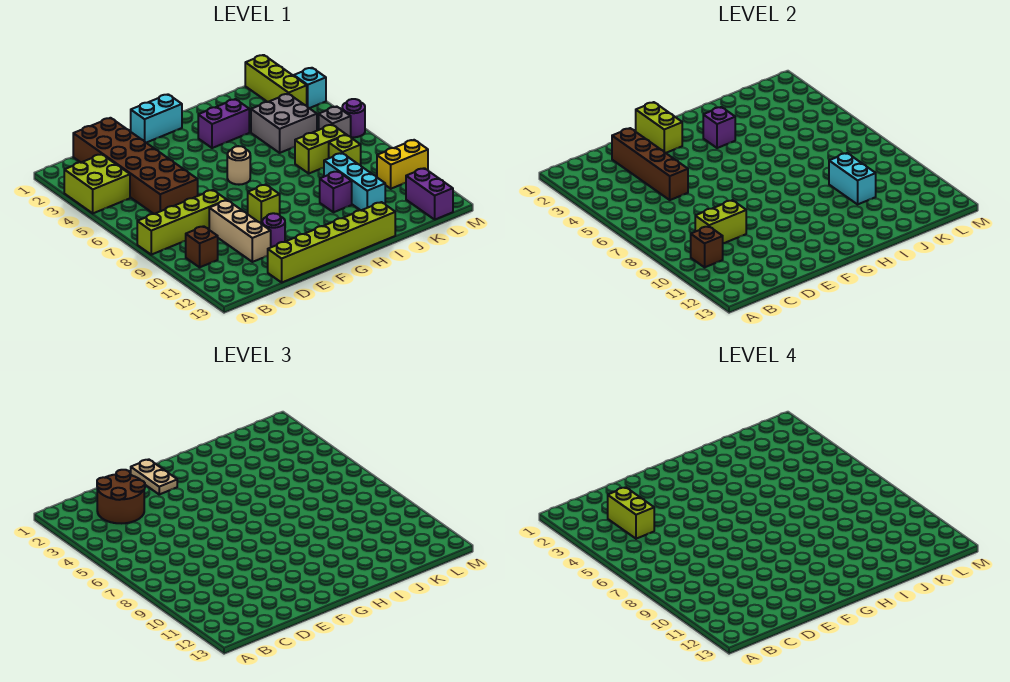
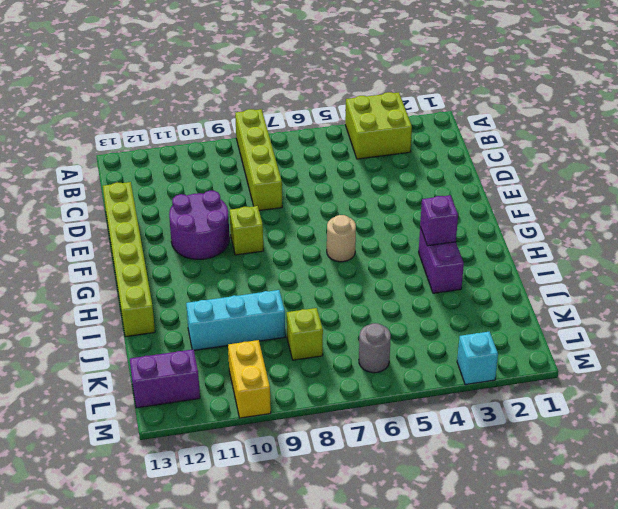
purple 2x2 round brick [169,191,230,259] -> purple 1x1 round brick [262,213,285,247]
grey 1x1 round brick [359,323,391,373] -> grey 1x1 brick [319,106,351,137]
none -> brown 1x1 brick [186,226,218,267]
none -> brown 2x6 brick [73,118,198,214]
none -> tan 1x3 brick [209,200,271,262]
none -> cyan 1x2 brick [131,94,182,143]

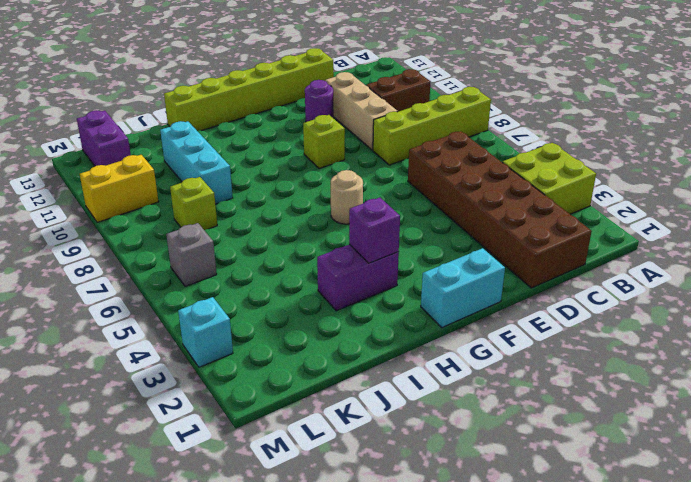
brown 1x2 brick [366,69,430,112] -> brown 1x1 brick [186,226,218,267]
none -> purple 1x1 brick [320,171,352,212]
none -> grey 2x2 brick [251,94,317,153]
none -> lime 1x2 brick [295,125,346,173]
none -> lime 1x3 brick [245,55,307,106]

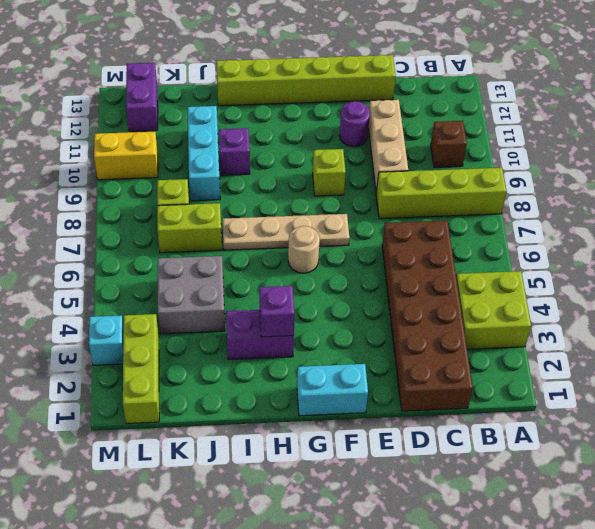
tan 1x4 plate [222,214,350,250] -> none
none -> grey 1x1 brick [319,106,351,137]
none -> purple 1x1 round brick [342,99,365,137]
none -> brown 1x1 brick [691,226,723,267]
none -> lime 1x2 brick [695,200,746,243]

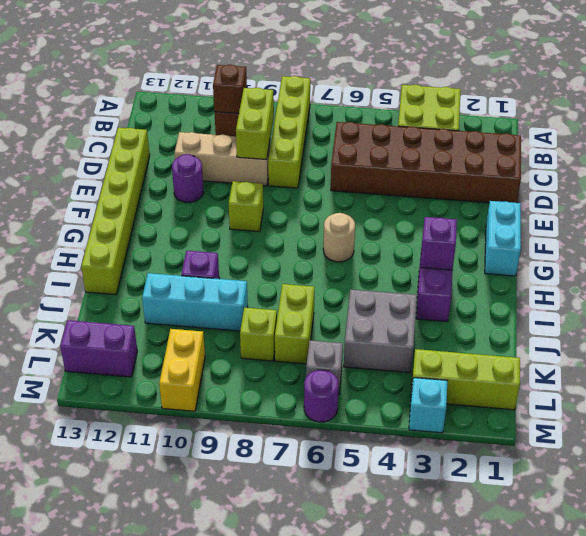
none -> brown 1x4 brick [612,128,688,200]
none -> lime 1x2 brick [636,102,682,153]
none -> cyan 1x2 brick [829,153,876,204]
none -> brown 2x2 round brick [97,470,145,523]

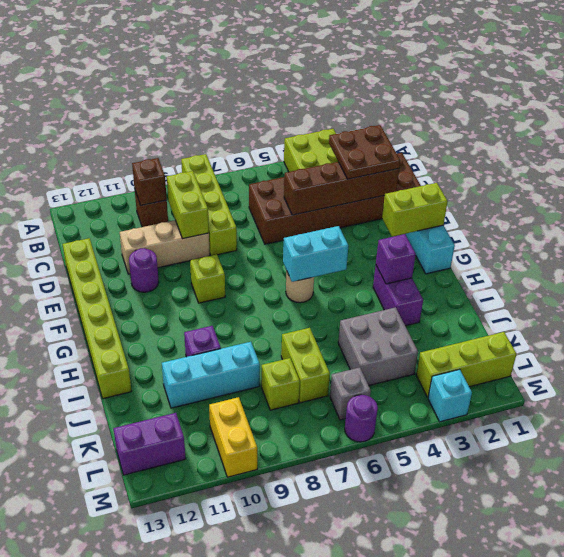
brown 2x2 plate [329,125,400,179] -> brown 2x2 round brick [97,470,145,523]
cyan 1x2 brick [283,226,348,282] -> cyan 1x2 brick moved to [829,153,876,204]
none -> tan 1x2 plate [131,459,177,494]
none -> lime 1x2 brick [608,487,654,539]

